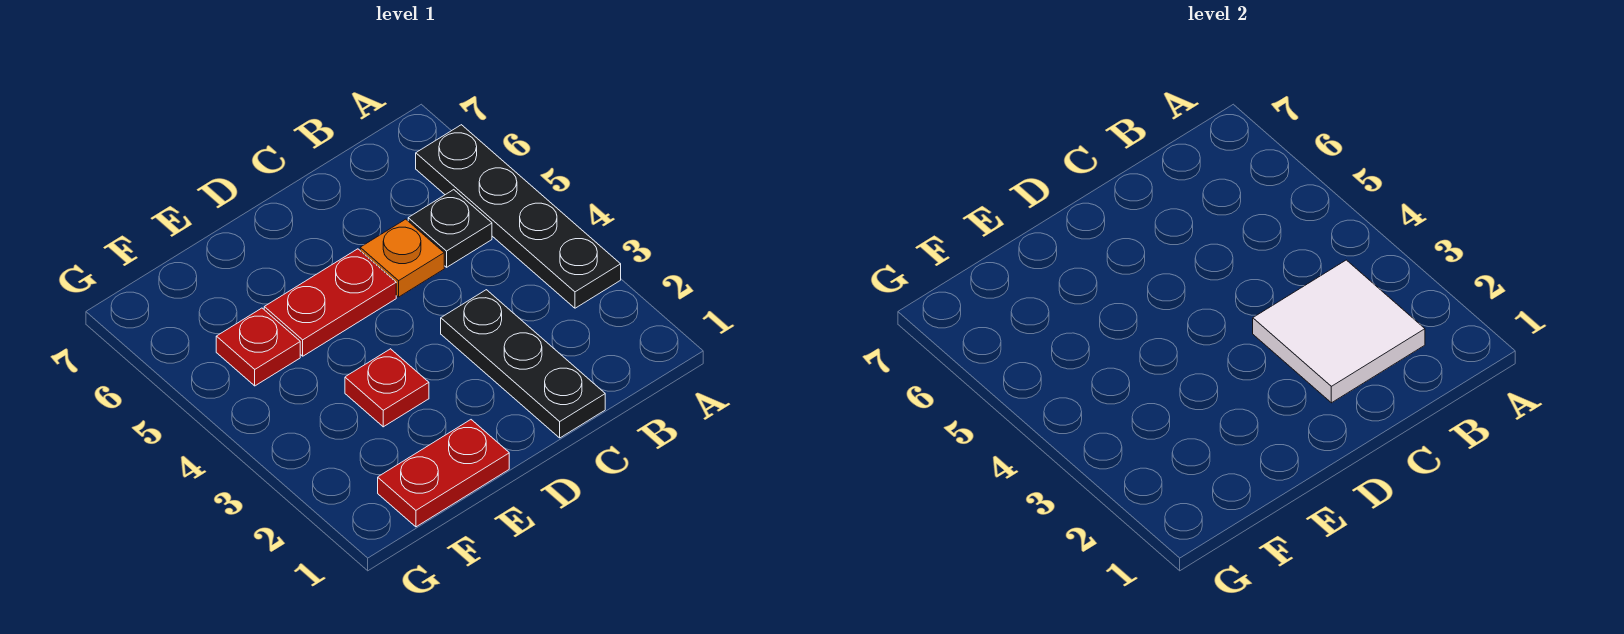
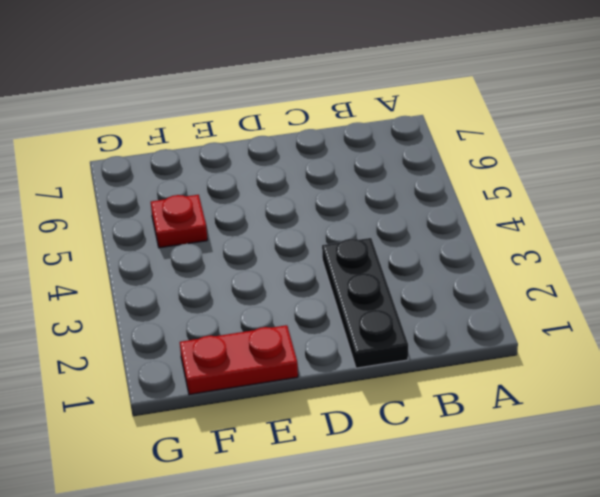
none -> black 1x4 plate [416,125,621,308]
none -> black 1x1 plate [408,190,492,267]

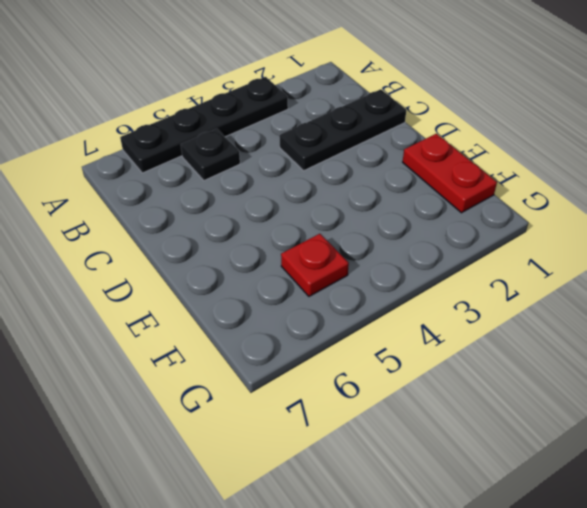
none -> orange 1x1 plate [360,219,444,297]
none -> red 1x2 plate [264,249,396,356]

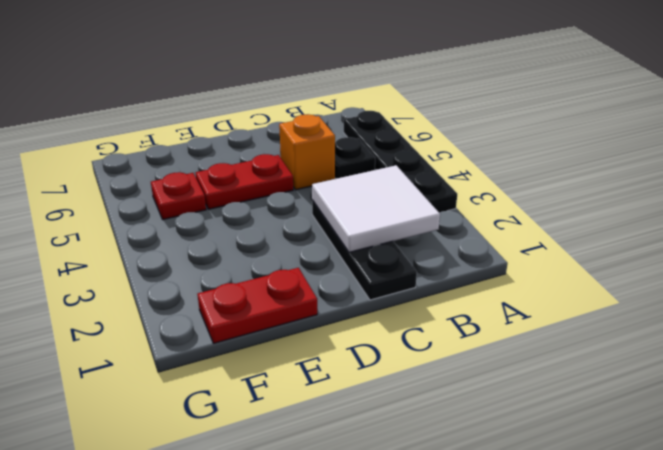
orange 1x1 brick [279,114,335,190] -> orange 1x1 plate [360,219,444,297]
none -> red 1x1 plate [345,349,429,427]

